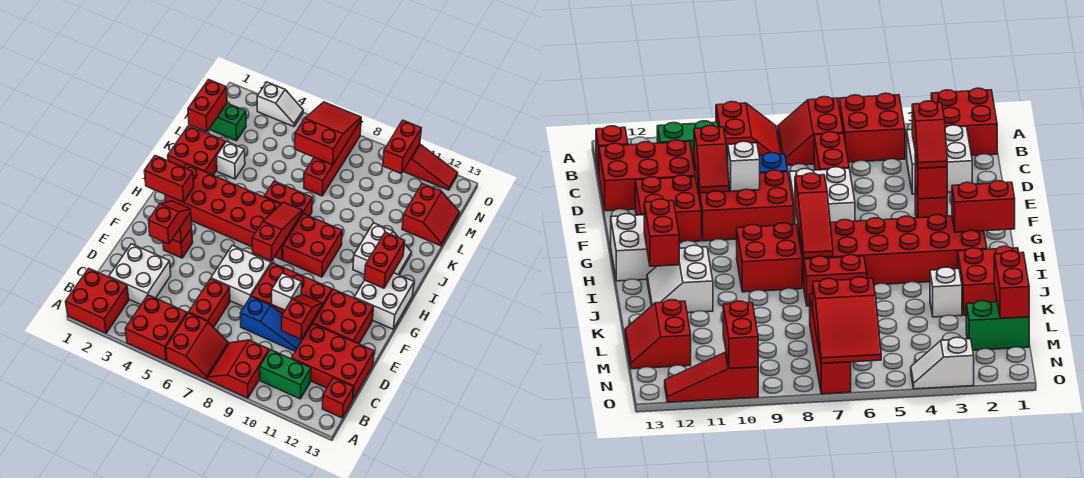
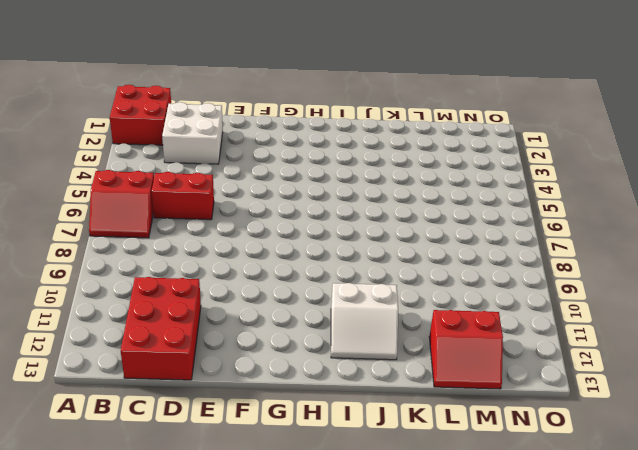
none -> red 2x2 brick [125,295,187,361]
none -> red 2x2 slope [208,340,269,398]
none -> green 1x2 brick [260,350,311,399]
none -> red 1x1 brick [322,378,353,418]

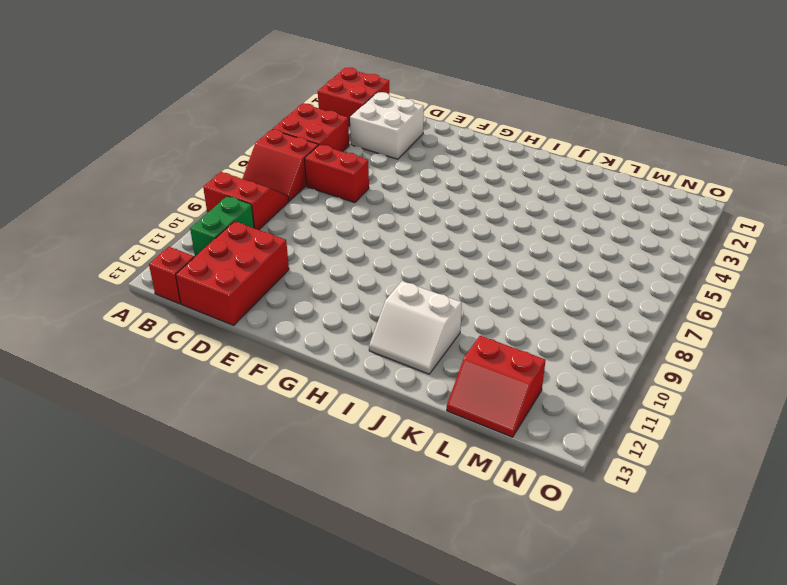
none -> blue 1x3 slope [240,297,307,351]
none -> white 2x2 brick [211,245,271,307]
none -> red 2x3 brick [251,263,332,332]
none -> red 2x2 brick [313,289,373,344]

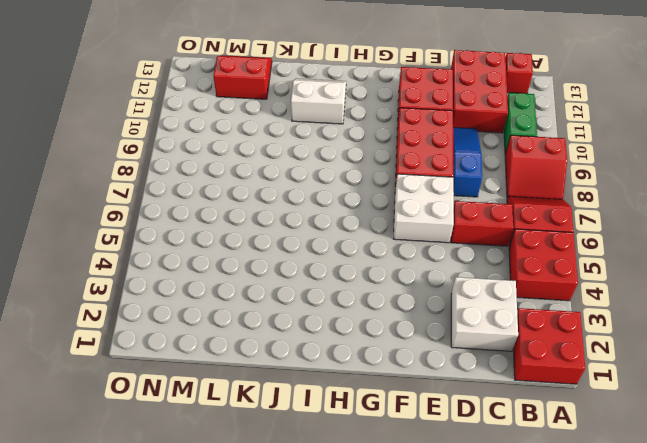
none -> red 1x1 brick [163,228,193,258]
none -> white 2x2 brick [354,273,414,329]
none -> red 2x6 brick [165,164,302,260]
none -> red 2x2 brick [283,214,342,277]

